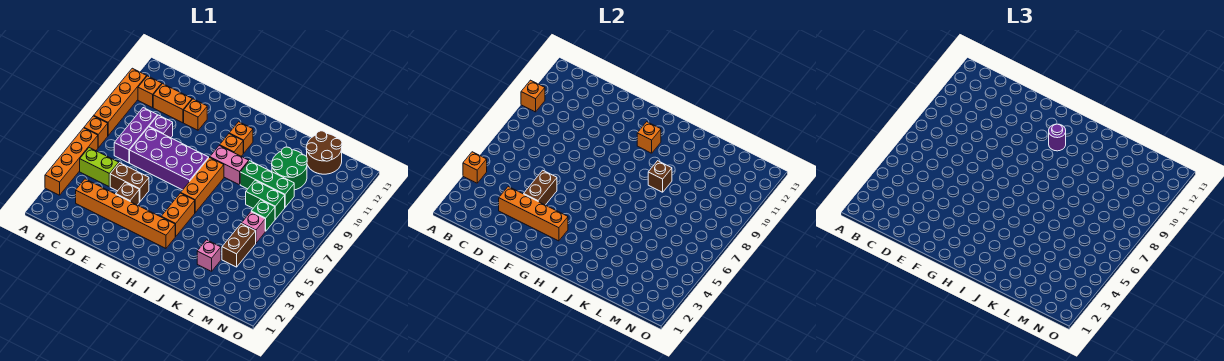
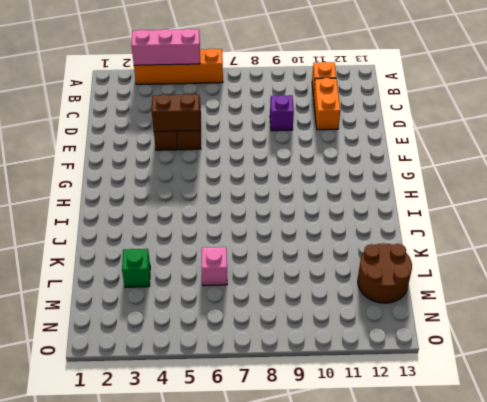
pink 1x3 brick [131,29,200,65] -> orange 1x1 brick [463,152,487,183]
green 1x1 brick [122,249,150,287] -> green 1x1 brick moved to [251,200,275,231]
none -> orange 1x1 brick [84,116,108,147]
none -> orange 1x4 brick [94,68,147,135]
none -> lime 1x2 brick [80,148,119,186]
none -> orange 1x6 brick [76,179,176,248]

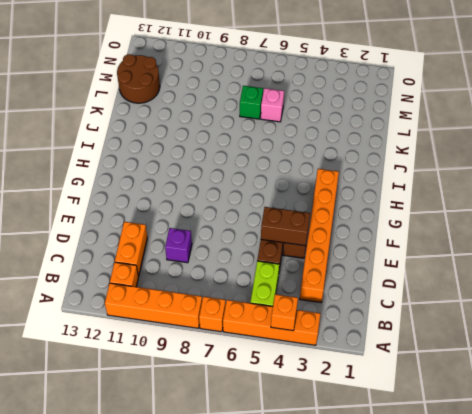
none -> purple 1x3 brick [114,108,158,163]
none -> purple 2x4 brick [130,127,209,190]
none -> orange 1x1 brick [184,99,207,130]
none -> orange 1x2 brick [161,193,195,236]

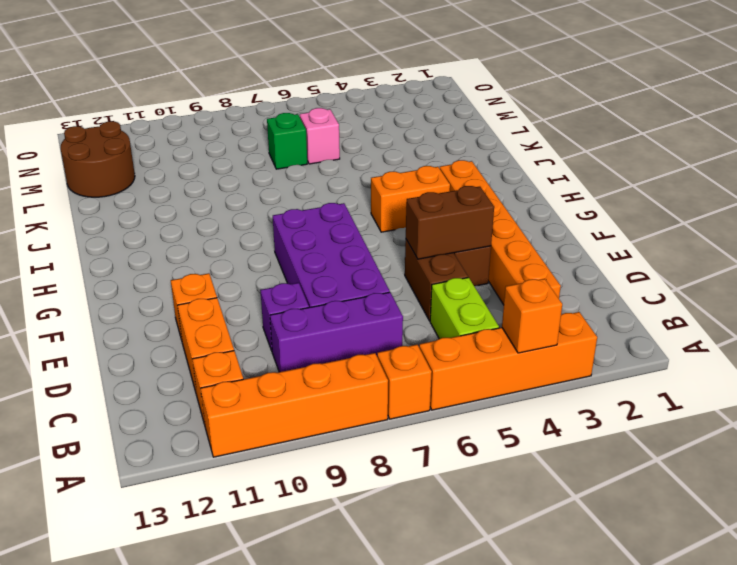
none -> orange 1x3 brick [181,158,224,213]
none -> pink 1x2 brick [210,145,249,185]
none -> orange 1x1 brick [220,134,243,156]
none -> orange 1x1 brick [229,122,253,153]

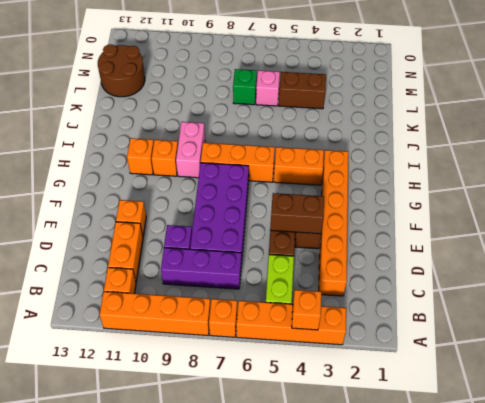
none -> green 1x3 brick [240,161,294,207]
none -> pink 1x1 brick [197,240,221,271]
none -> green 1x2 brick [246,180,285,219]
none -> green 2x2 round brick [272,147,307,190]

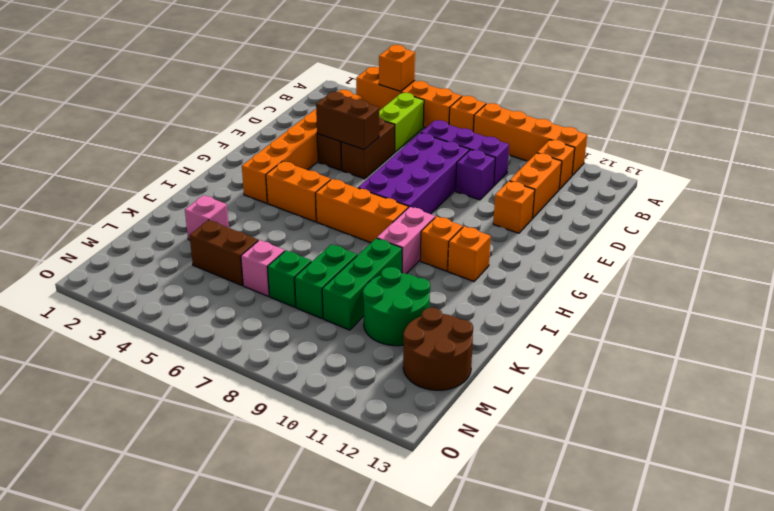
none -> orange 1x1 brick [521,80,545,112]
none -> orange 1x4 brick [499,187,568,241]
none -> orange 1x1 brick [637,122,661,153]
none -> brown 1x1 brick [648,161,672,192]

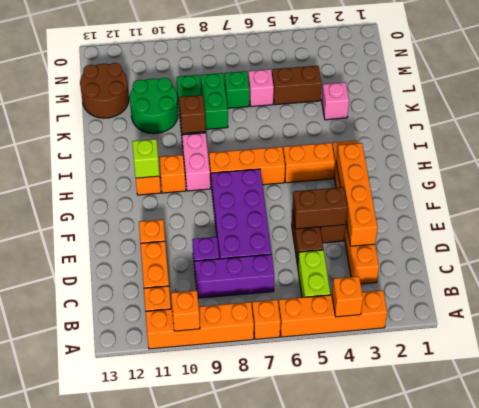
lime 1x1 brick [132,139,160,178] -> orange 1x1 brick [637,122,661,153]
none -> purple 1x1 round brick [1049,124,1066,151]

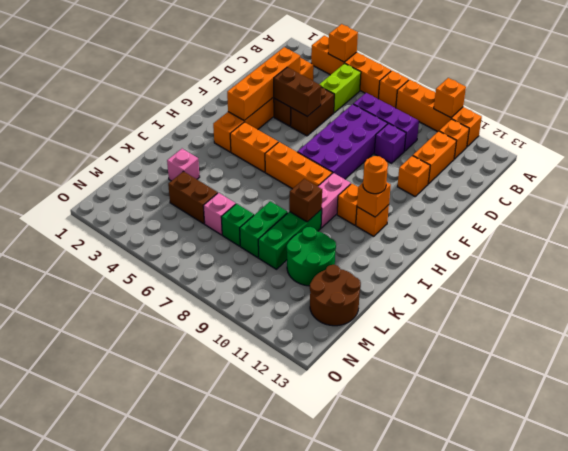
orange 1x1 round brick [363,156,388,194] -> purple 1x1 round brick [1049,124,1066,151]

